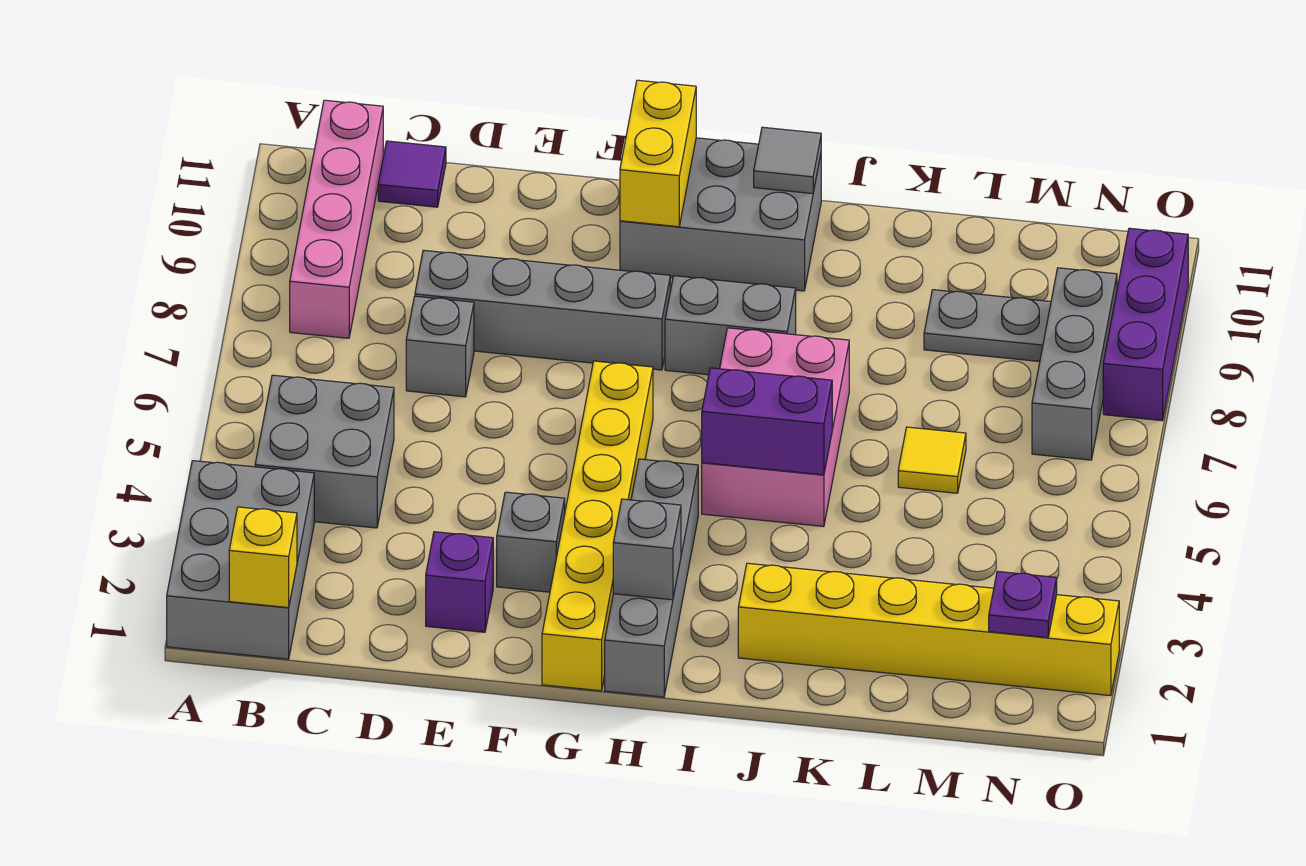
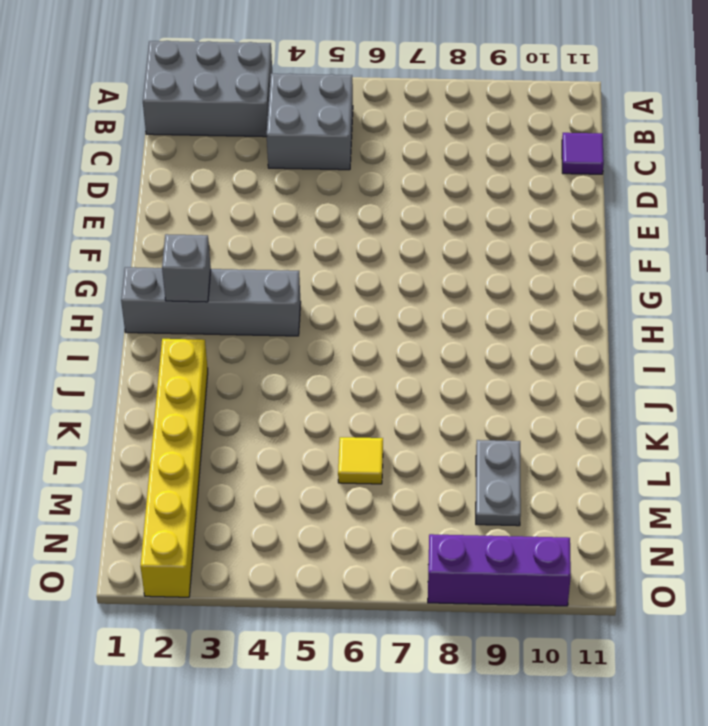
none -> pink 1x4 brick [290,100,383,338]
none -> grey 1x1 brick [406,296,474,397]
none -> grey 1x4 brick [415,250,670,370]

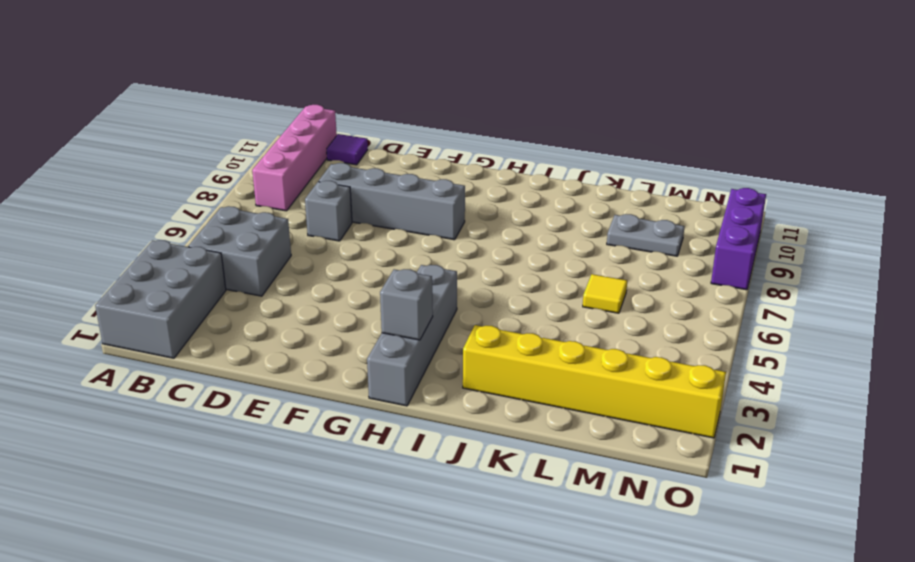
none -> purple 1x1 brick [426,532,493,632]
none -> grey 1x1 brick [497,492,565,592]
none -> yellow 1x6 brick [542,361,653,691]

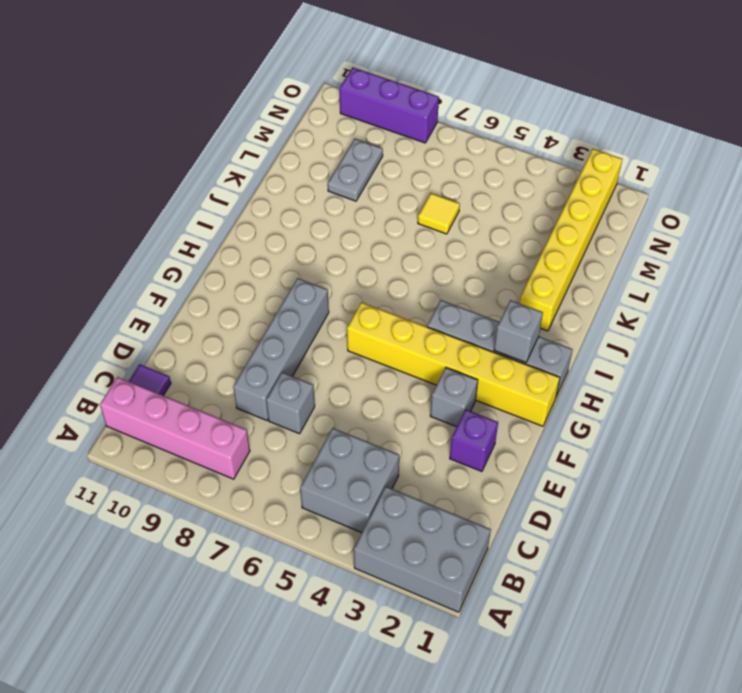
none -> grey 2x3 brick [620,138,821,291]
none -> grey 1x2 brick [665,276,796,375]
none -> pink 2x3 brick [702,328,849,527]

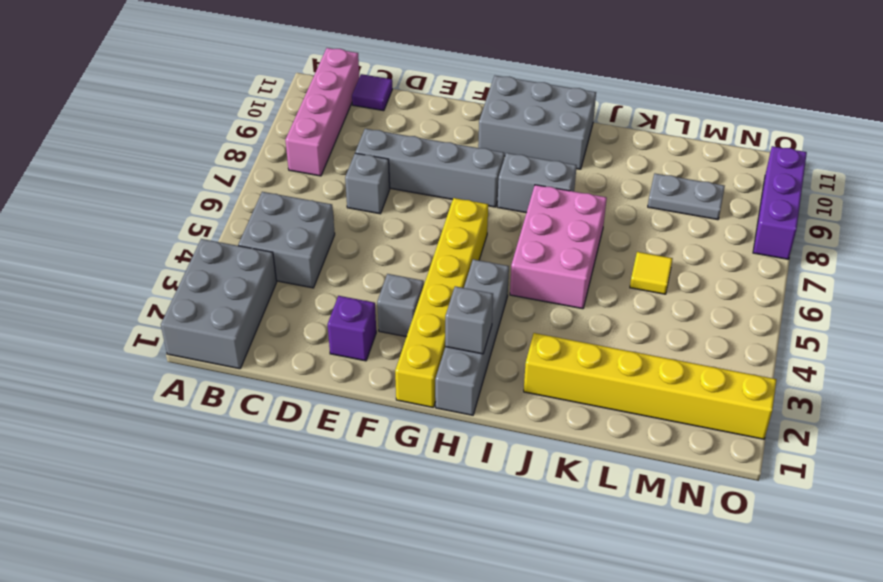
none -> grey 1x3 brick [1032,268,1117,460]
none -> yellow 1x1 brick [229,507,297,608]
none -> yellow 1x2 brick [620,80,696,227]

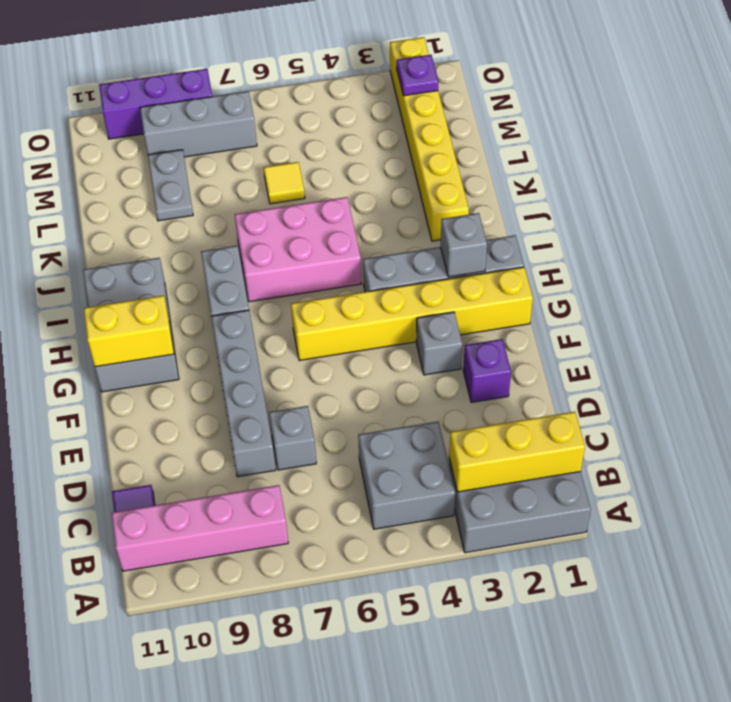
yellow 1x3 brick [449,412,585,492] -> yellow 1x1 brick [229,507,297,608]
none -> purple 1x2 brick [702,368,832,475]
none -> grey 1x1 tile [754,127,821,194]

